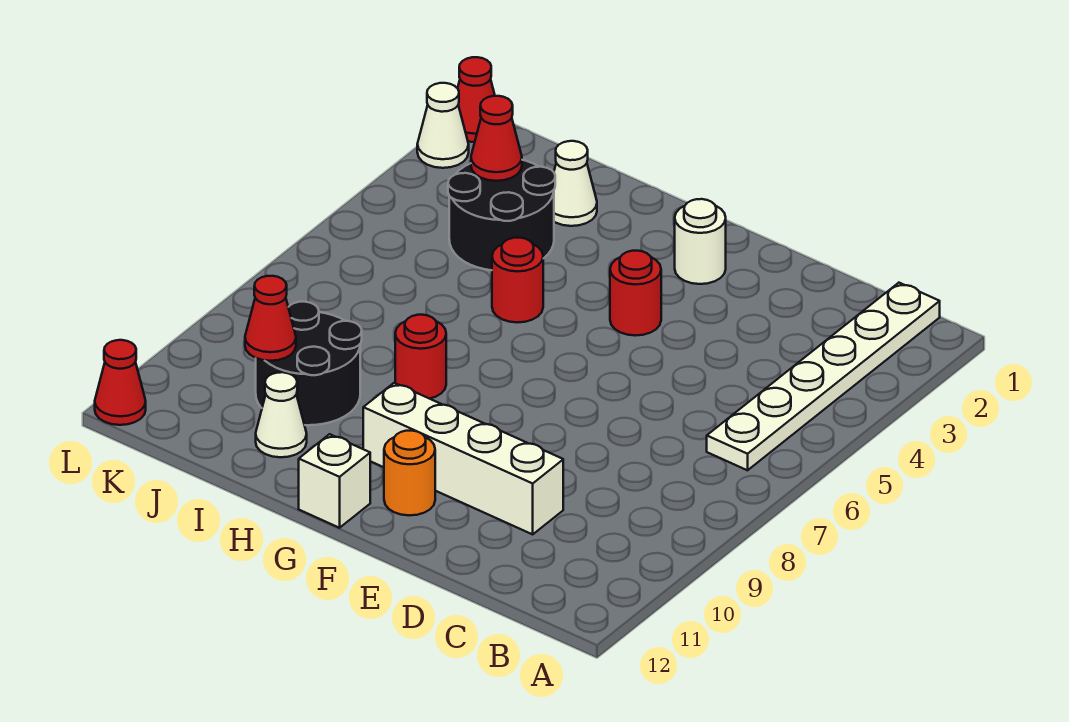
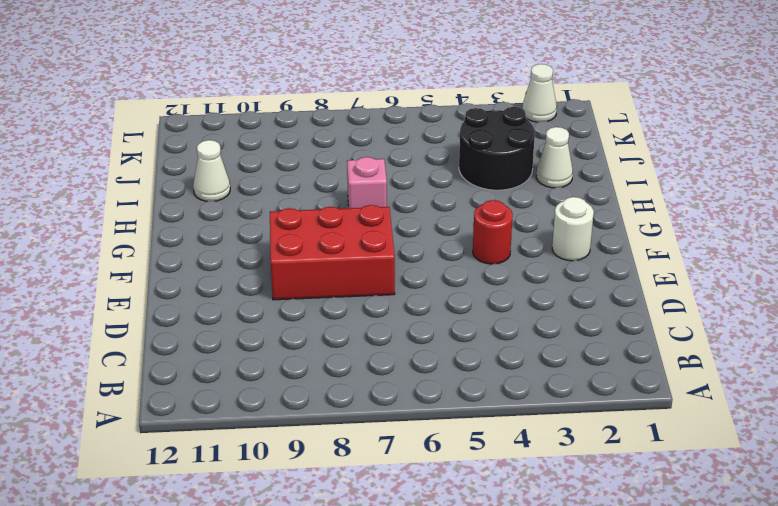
red 2x3 brick [270,205,395,300] -> none
pink 1x1 brick [347,157,387,208] -> none
none -> white 1x6 plate [707,283,940,470]
none -> white 1x4 brick [363,383,563,534]
none -> orange 1x1 round brick [384,431,435,515]

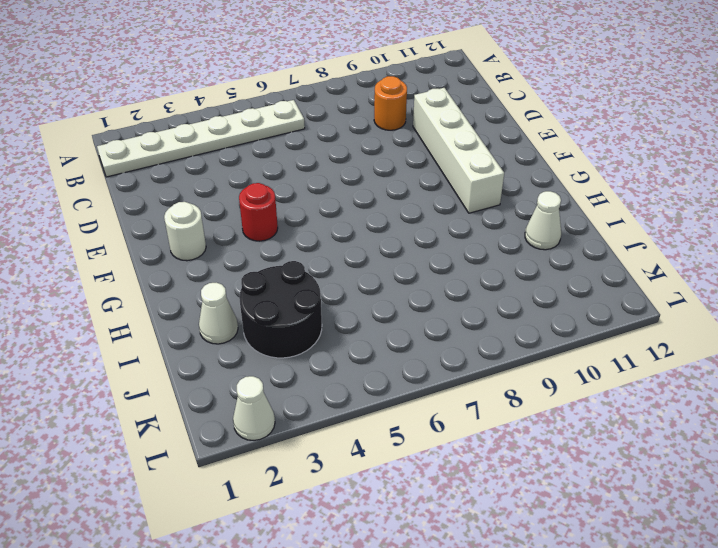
orange 1x1 round brick [374,76,407,130] -> orange 1x1 round brick moved to [384,431,435,515]
none -> white 1x1 brick [299,434,370,528]
none -> red 1x1 round brick [492,238,543,323]
none -> red 1x1 round brick [395,315,446,399]

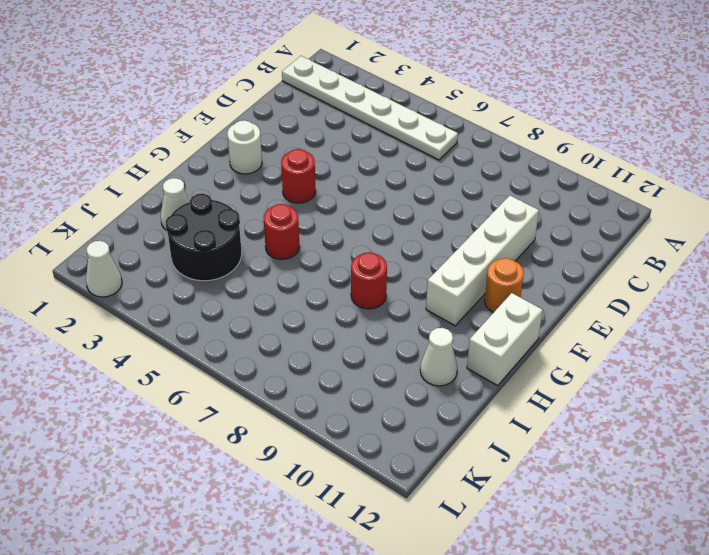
white 1x2 brick [467,293,543,386] -> white 1x1 brick [299,434,370,528]
none -> black 2x2 round brick [256,302,362,425]
none -> red 1x1 cone [458,57,495,142]
none -> red 1x1 cone [95,340,146,425]

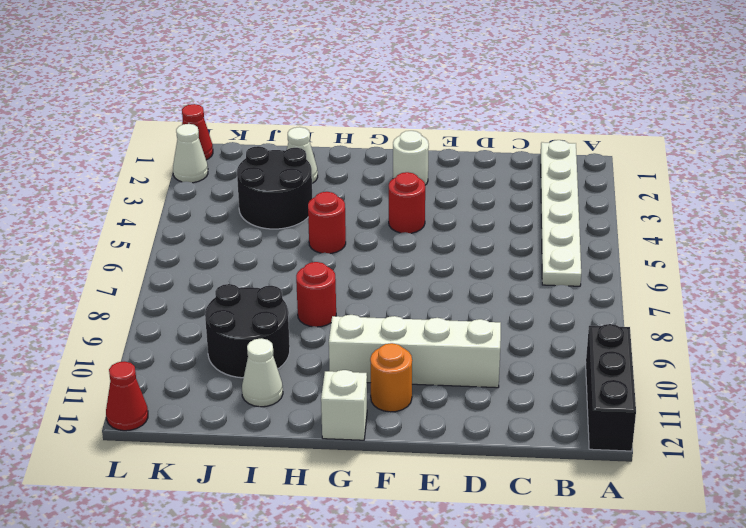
black 1x3 brick [586,324,636,451] -> none
none -> red 1x1 cone [471,96,522,181]
none -> red 1x1 cone [245,276,296,361]

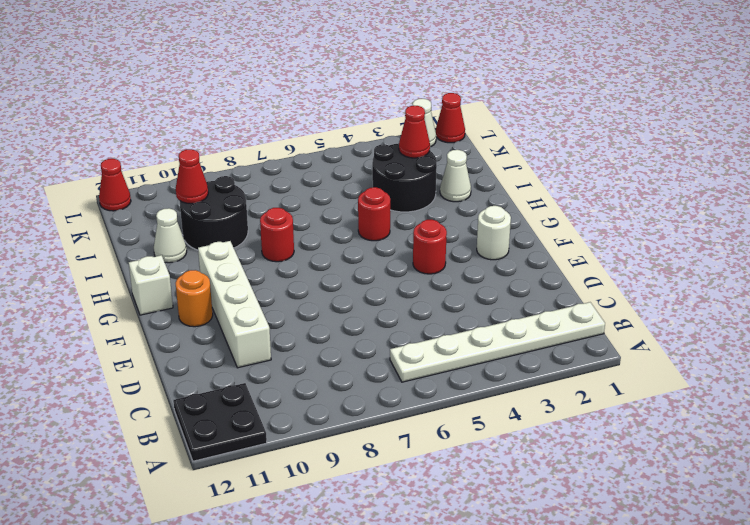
black 2x2 plate [173,383,267,461] -> none

